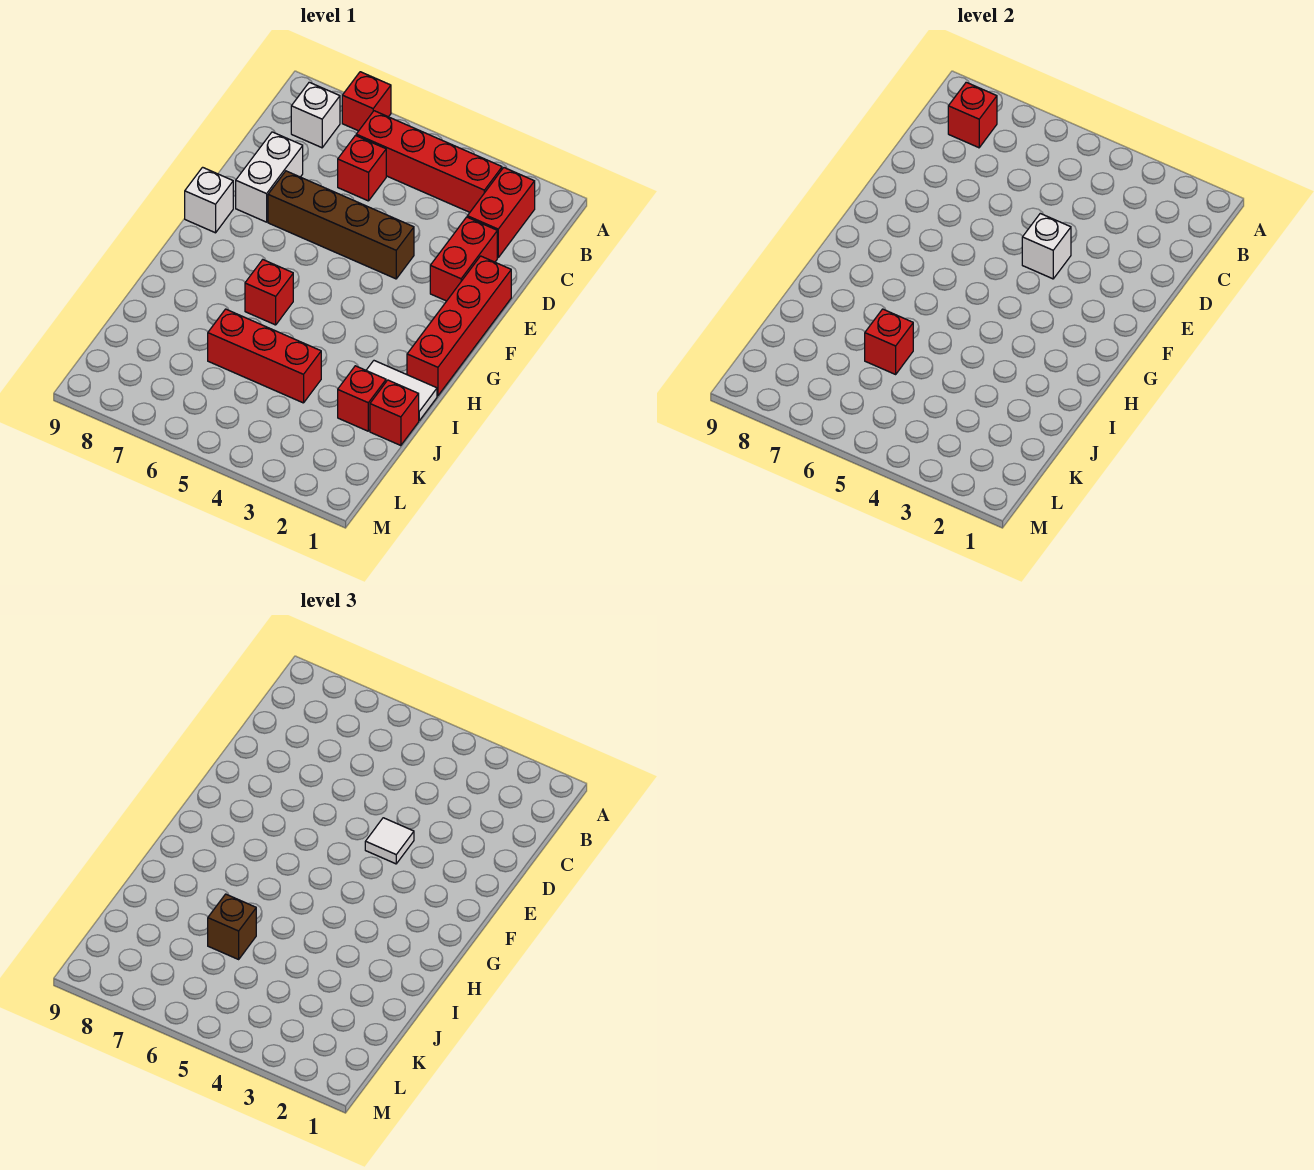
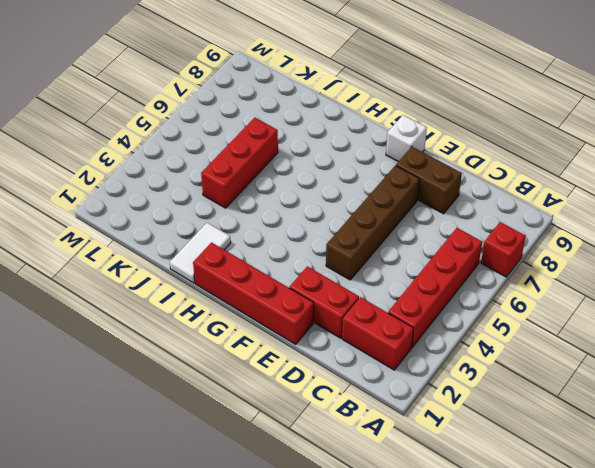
brown 1x2 brick [396,147,462,214] -> white 1x2 brick [236,132,303,222]
none -> white 1x1 brick [291,82,340,148]
none -> red 1x1 brick [338,136,386,201]
none -> red 1x1 brick [245,260,293,325]

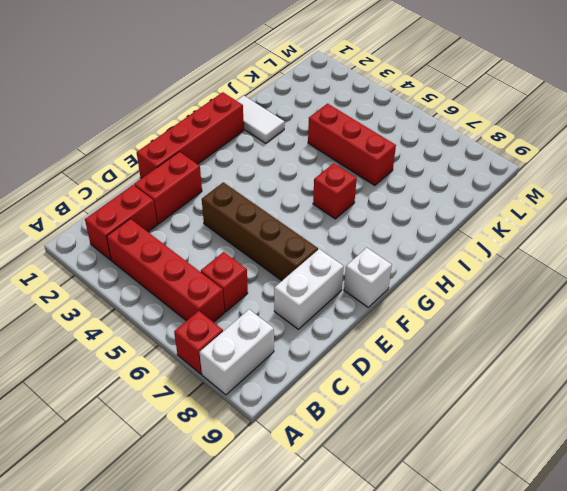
white 1x2 brick [199,309,274,395] -> white 1x1 brick [291,82,340,148]
none -> red 1x1 brick [370,380,419,446]
none -> red 1x1 brick [338,366,386,431]
none -> red 1x1 brick [948,82,997,148]

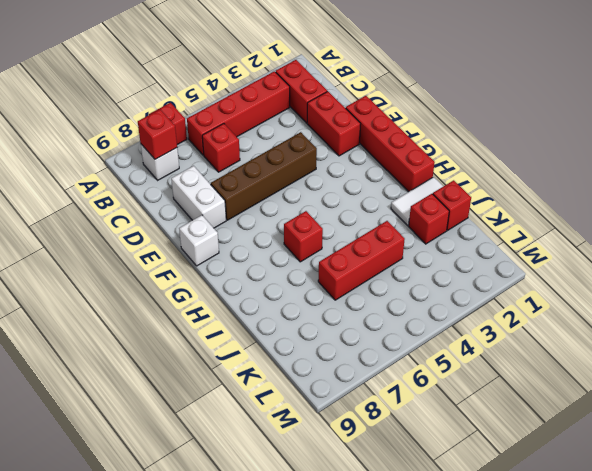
none -> white 1x1 brick [1022,214,1071,279]
none -> red 1x1 brick [865,309,913,374]
none -> white 1x1 tile [365,818,414,864]

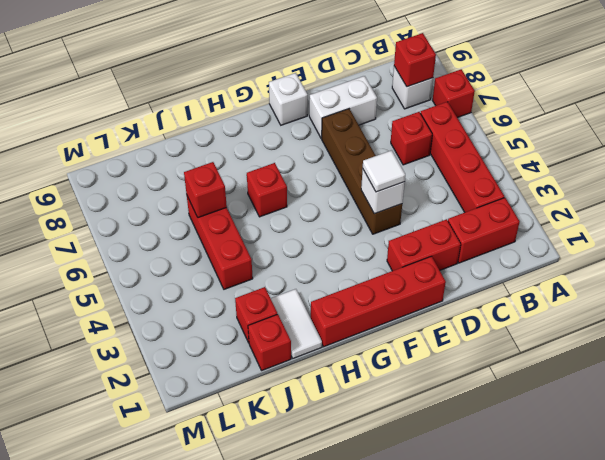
none -> brown 1x1 brick [208,894,256,959]

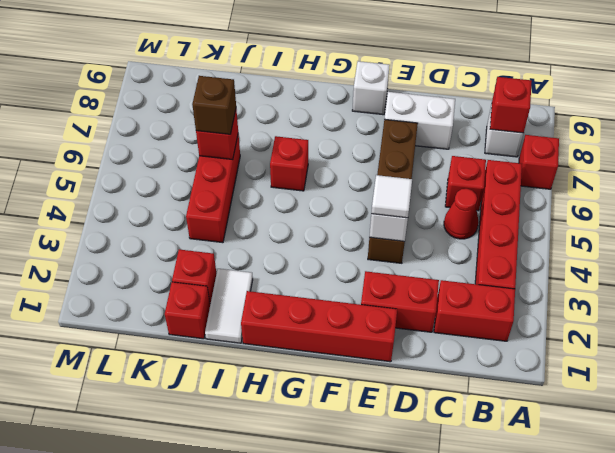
red 1x1 cone [444,189,479,239] -> none

